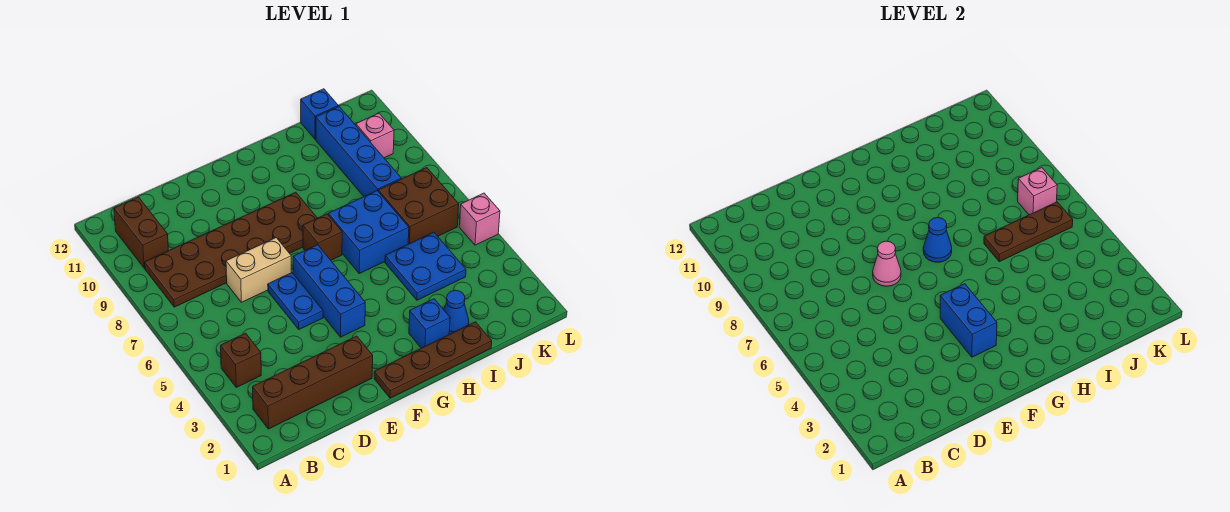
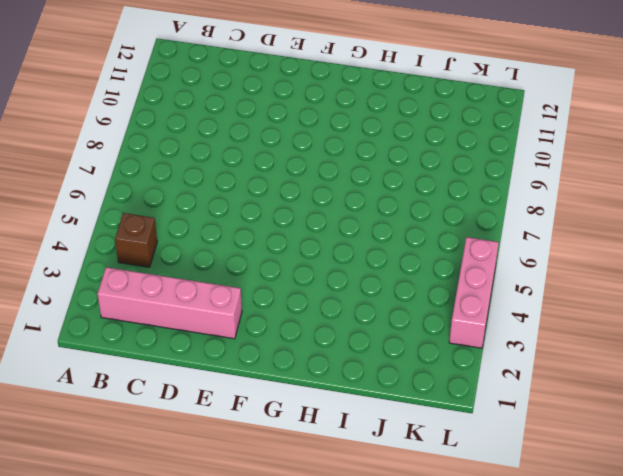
pink 1x4 brick [97,267,242,339] -> brown 1x4 brick [253,336,373,429]
pink 1x3 brick [449,237,499,348] -> pink 1x1 brick [459,193,500,245]
none -> brown 2x6 plate [145,192,317,307]
none -> brown 1x2 brick [114,197,168,268]
none -> tan 1x2 brick [226,238,291,302]

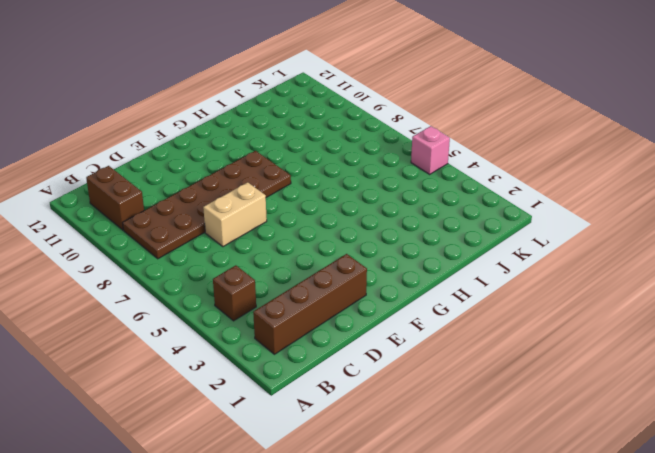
none -> blue 1x2 plate [268,273,323,329]
none -> brown 1x4 plate [374,322,492,398]
none -> blue 1x3 brick [293,245,365,337]

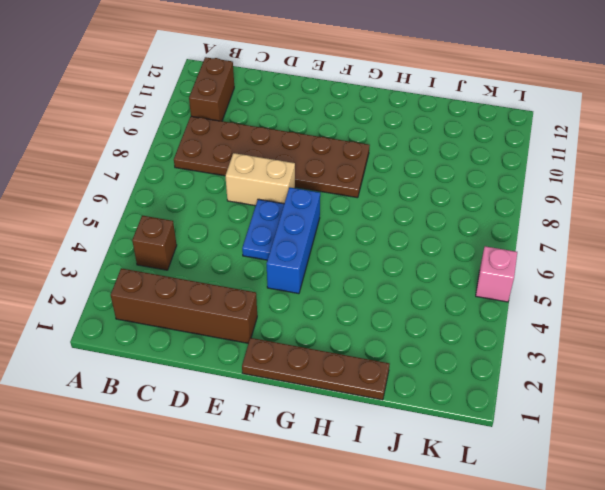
none -> brown 1x1 brick [303,214,342,260]
none -> blue 1x1 brick [409,299,450,348]
none -> blue 2x2 brick [328,191,409,273]

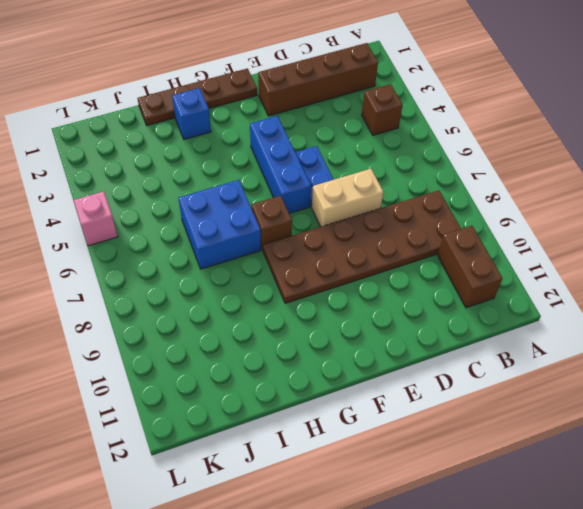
none -> blue 1x1 cone [444,290,469,334]
none -> blue 2x2 plate [385,232,466,300]
none -> brown 2x2 brick [379,168,459,244]

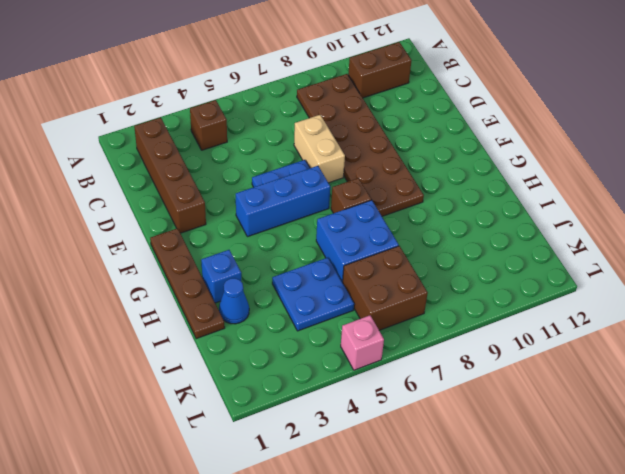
none -> blue 1x4 brick [316,107,401,196]
none -> blue 1x1 brick [301,89,338,140]
none -> pink 1x1 brick [356,113,394,158]

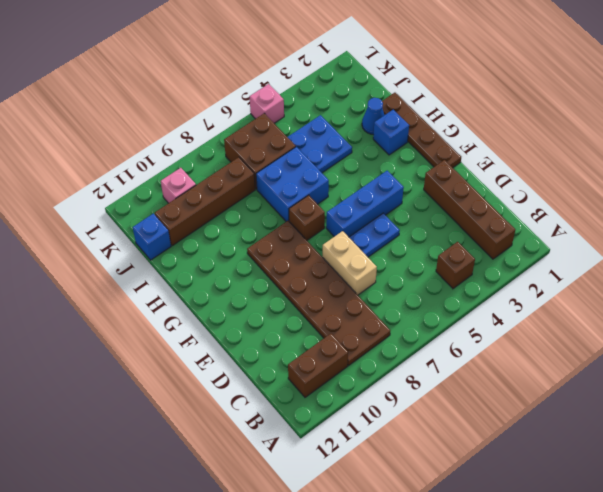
brown 1x4 brick [155,157,255,246] -> blue 1x4 brick [316,107,401,196]
none -> pink 1x1 cone [873,241,901,286]
none -> blue 1x2 brick [940,284,997,357]
none -> blue 1x1 cone [923,218,952,262]

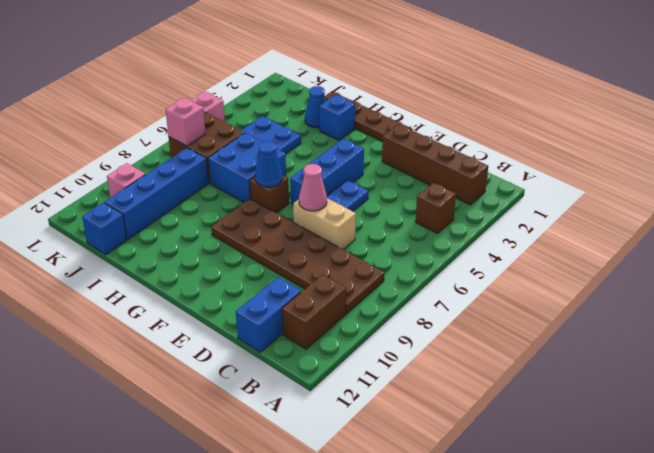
blue 1x2 brick [236,277,301,352] -> blue 1x2 brick moved to [940,284,997,357]
none -> brown 1x3 plate [984,202,1073,262]

